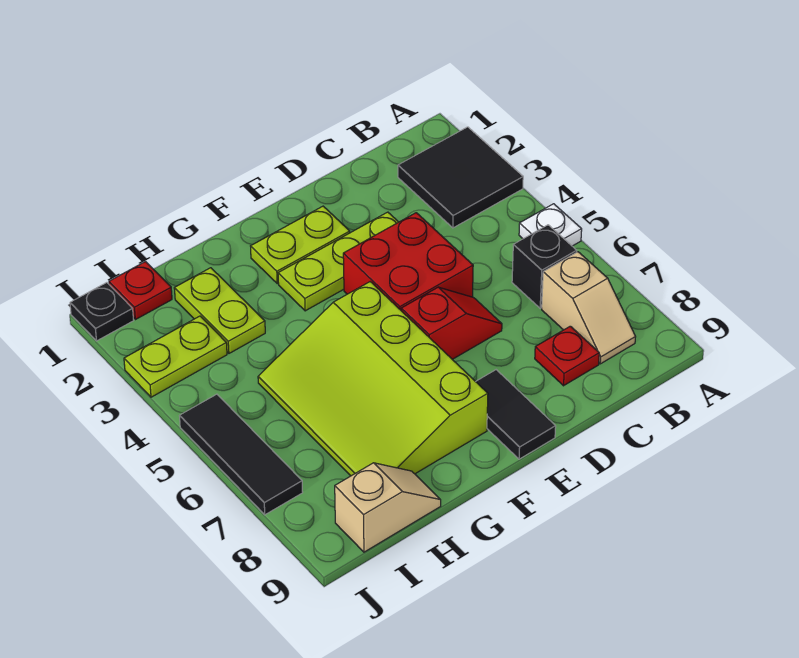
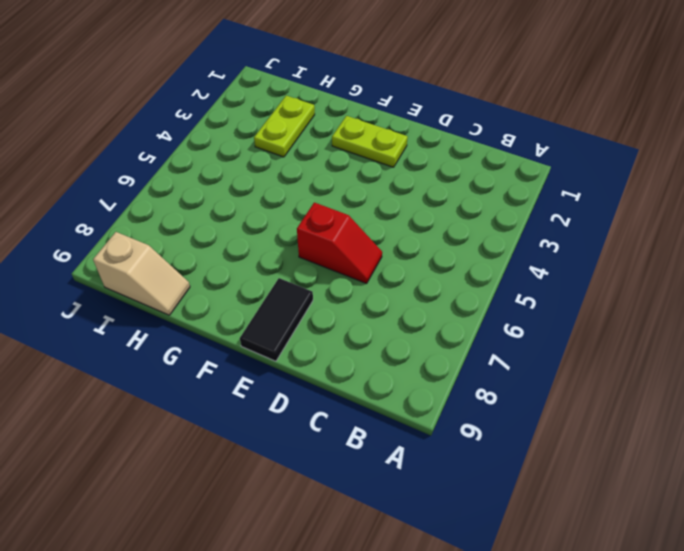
none -> black 2x2 tile [398,127,523,228]
none -> white 1x1 plate [519,204,582,246]
none -> black 1x1 brick [512,225,577,308]

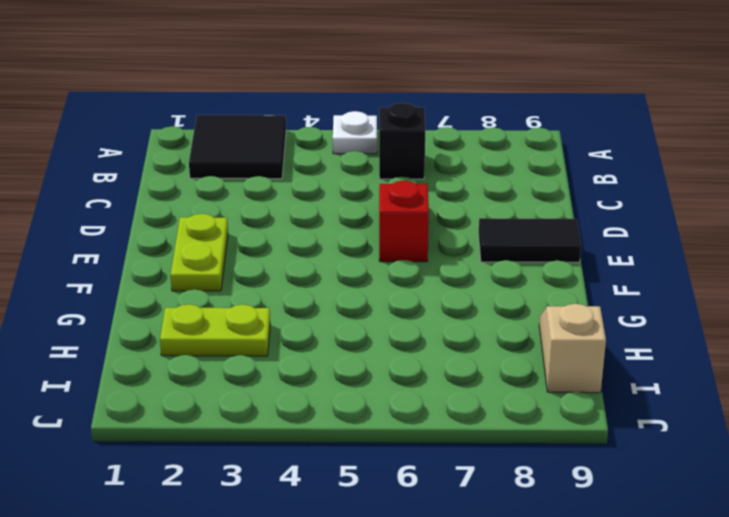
none -> tan 1x2 slope [542,252,635,364]
none -> red 1x1 plate [535,326,599,386]
none -> lime 1x3 plate [278,212,398,311]

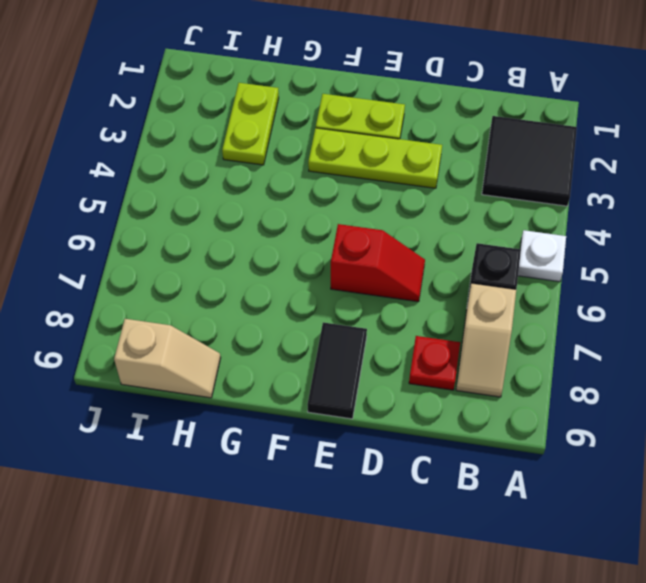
none -> red 2x2 brick [343,213,473,310]
none -> lime 3x4 slope [258,282,488,476]
none -> red 1x1 plate [109,262,172,320]

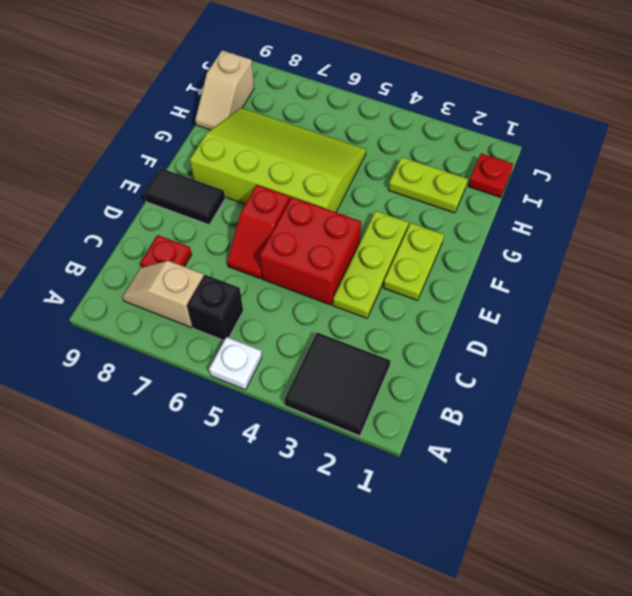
none -> lime 1x2 plate [124,316,227,397]
none -> black 1x1 plate [70,283,134,341]
none -> black 1x3 tile [180,394,303,515]

